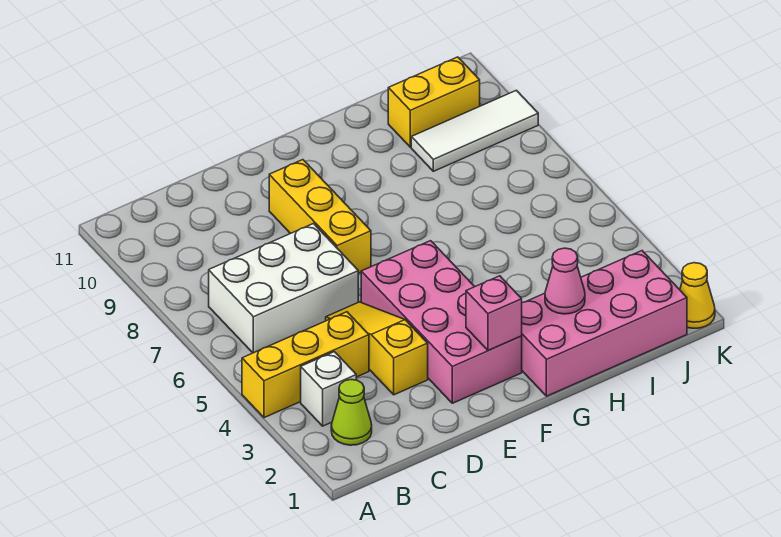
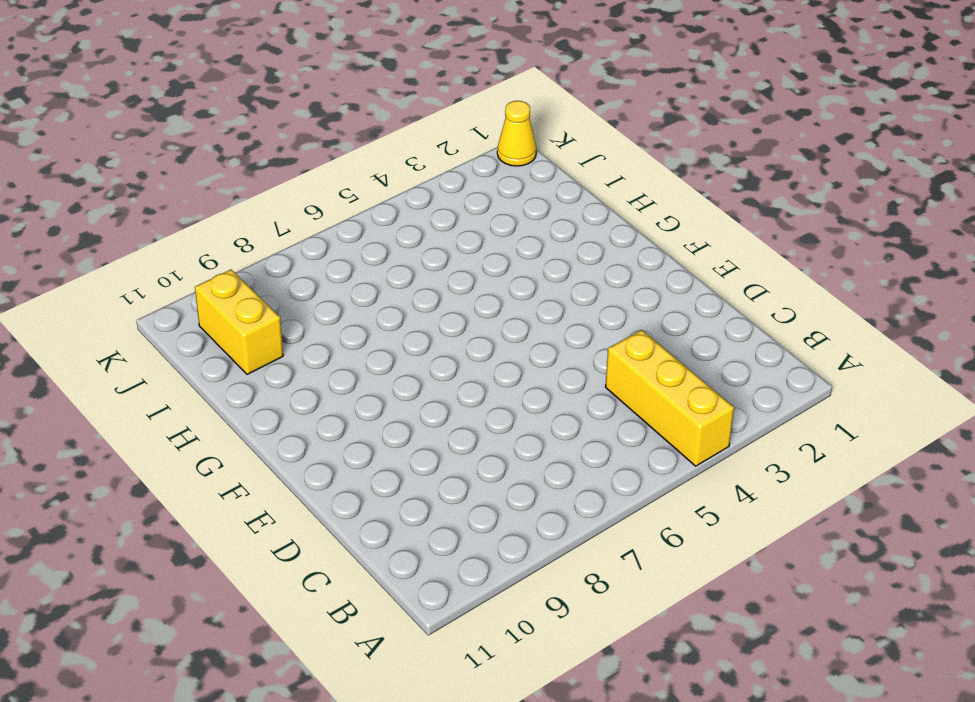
none -> lime 1x1 cone [331,380,372,445]
none -> white 1x1 brick [301,352,356,426]
none -> white 2x3 brick [209,224,358,353]

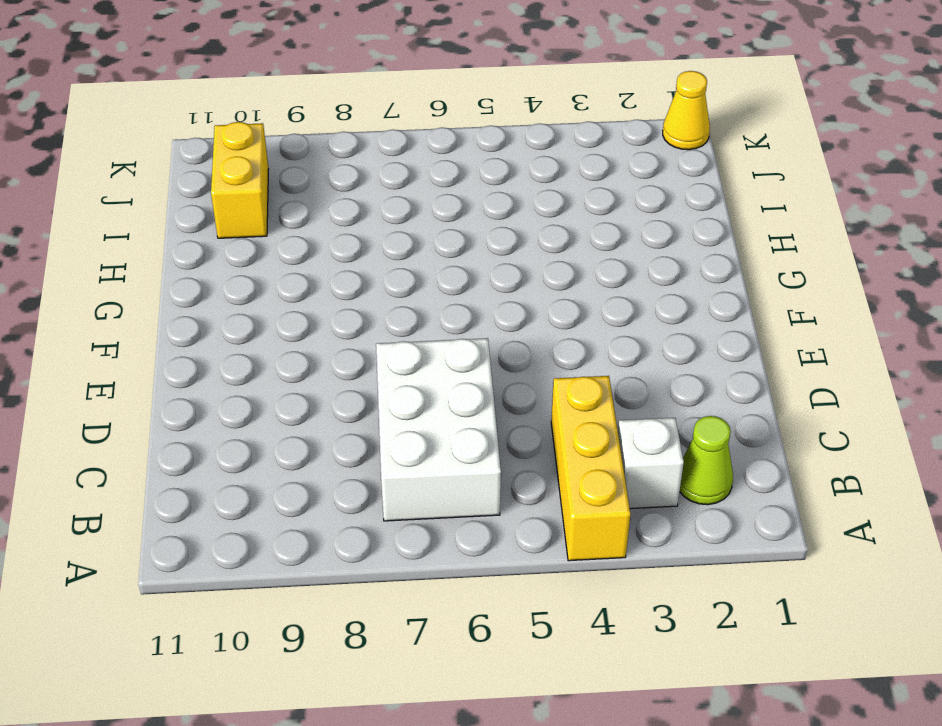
none -> yellow 1x3 slope [326,302,428,395]
none -> pink 2x4 brick [361,241,522,403]
none -> yellow 1x3 brick [269,160,371,273]

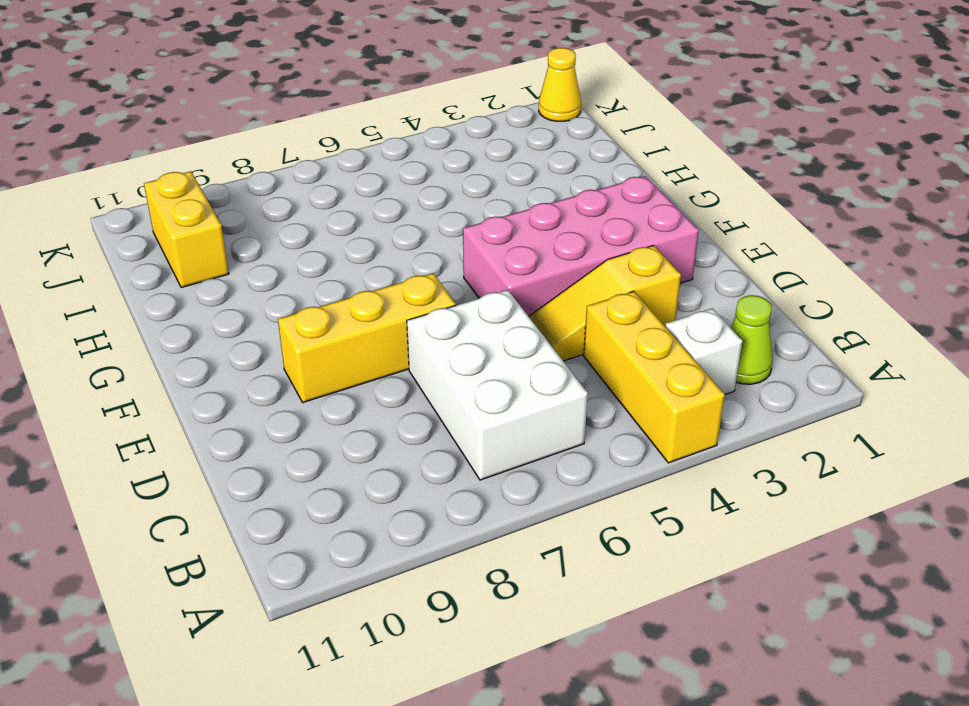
none -> pink 2x4 brick [522,251,687,396]
none -> white 1x3 tile [411,90,538,171]
none -> pink 1x1 brick [466,276,522,350]

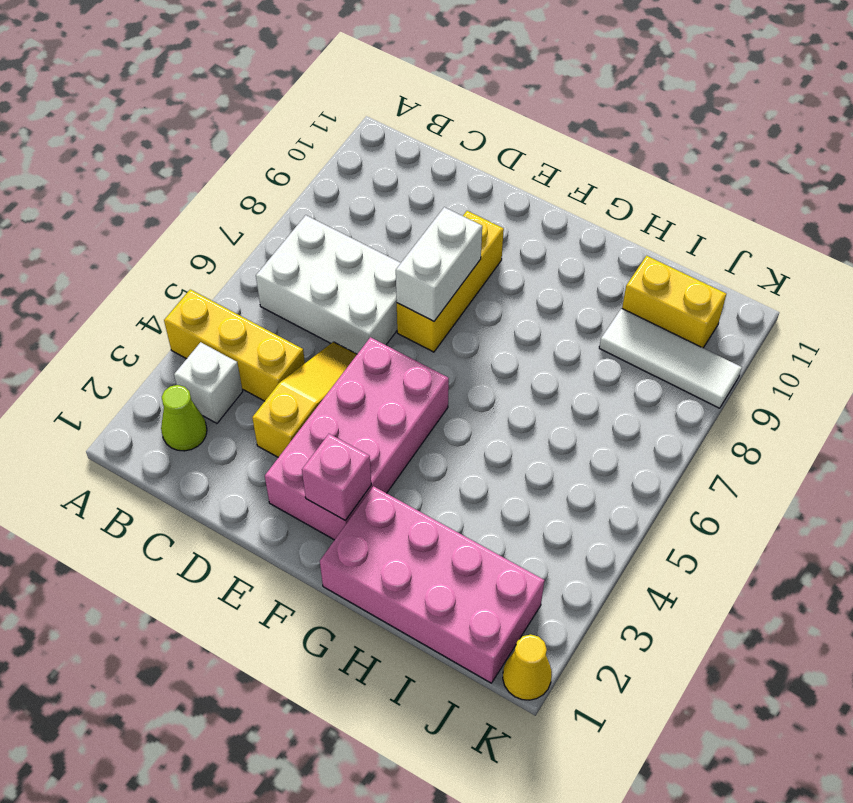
white 1x2 brick [396,207,482,321] -> none
none -> pink 1x1 cone [545,248,585,314]

